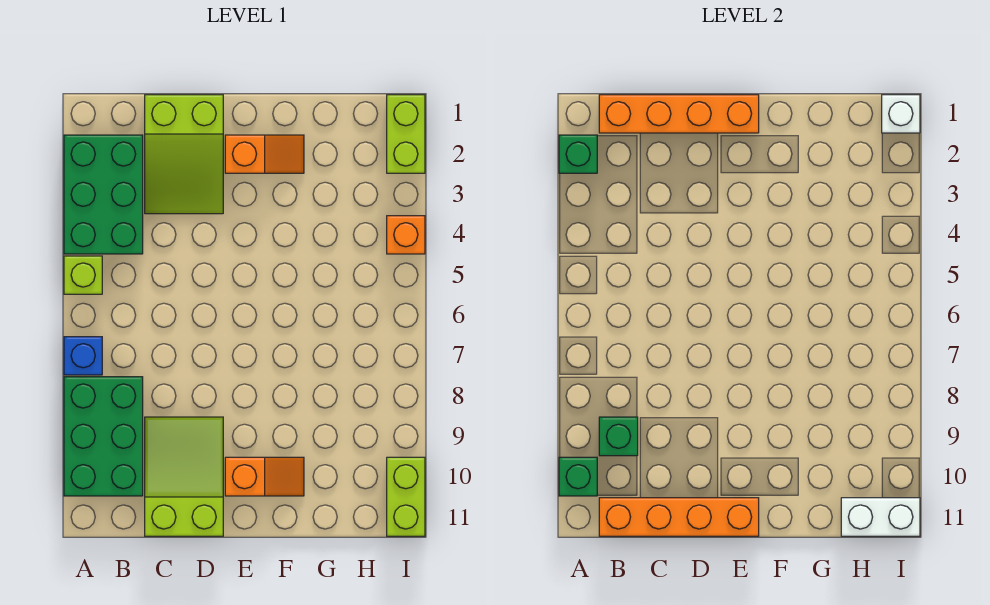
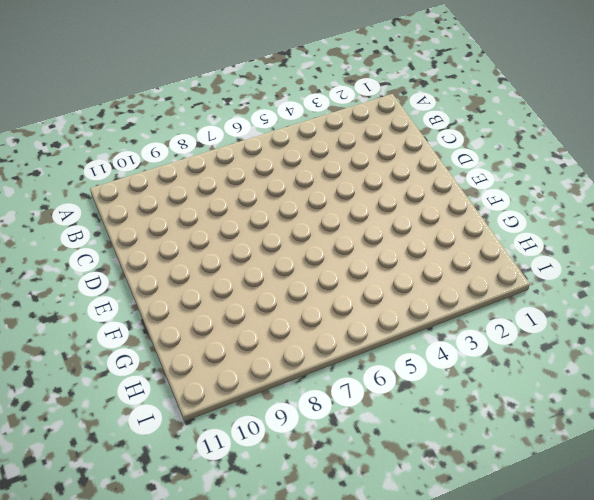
none -> green 2x3 brick [64,135,143,254]
none -> lime 1x1 brick [64,256,102,294]
none -> blue 1x1 brick [64,337,102,375]

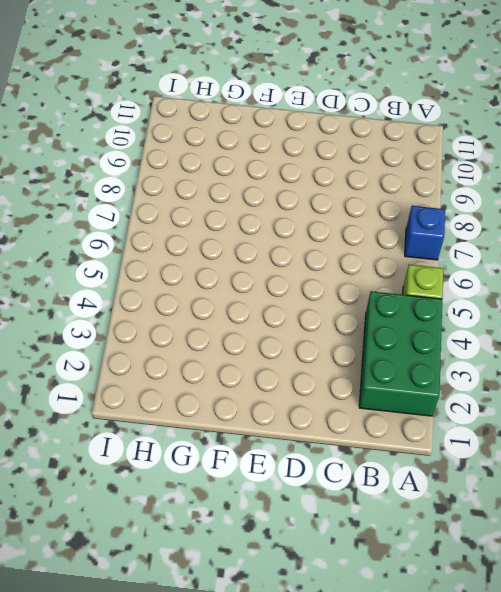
none -> green 2x3 brick [64,377,143,496]
none -> lime 2x3 slope [145,95,223,214]
none -> lime 2x3 slope [145,417,223,536]

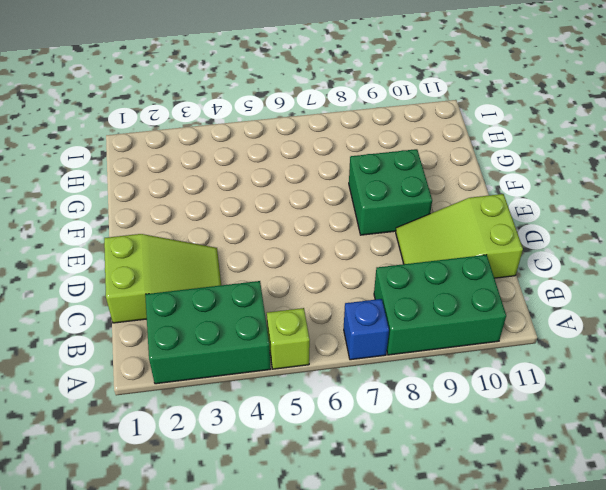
green 2x2 brick [349,149,432,235] -> none
none -> orange 1x2 slope [225,135,304,173]
none -> orange 1x2 slope [225,457,304,496]
none -> lime 1x2 brick [387,95,425,173]

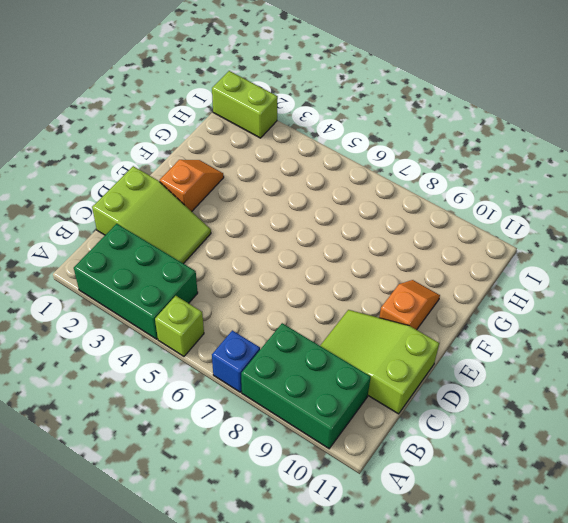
none -> orange 1x1 brick [387,216,425,254]
none -> lime 1x2 brick [387,457,425,536]
none -> green 1x1 brick [559,135,597,173]

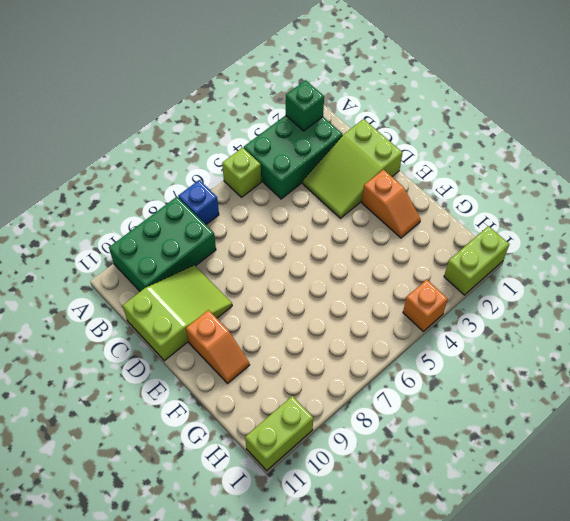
none -> green 1x1 brick [559,457,597,496]
none -> orange 1x4 brick [599,95,759,133]
none -> green 1x1 brick [599,417,638,456]

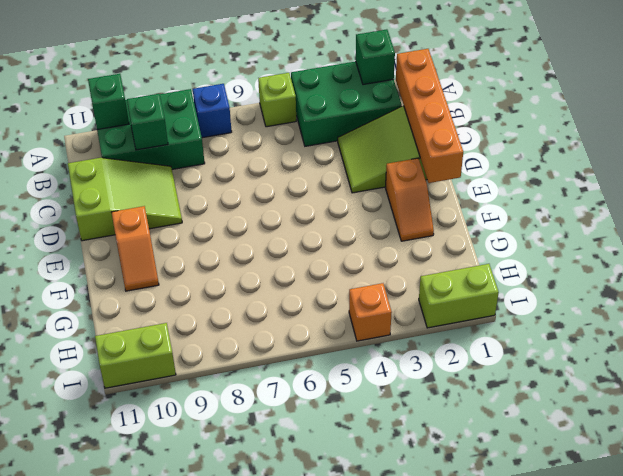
none -> orange 1x4 brick [599,498,759,536]
none -> white 1x2 brick [841,498,920,536]
none -> white 1x1 brick [882,95,920,133]

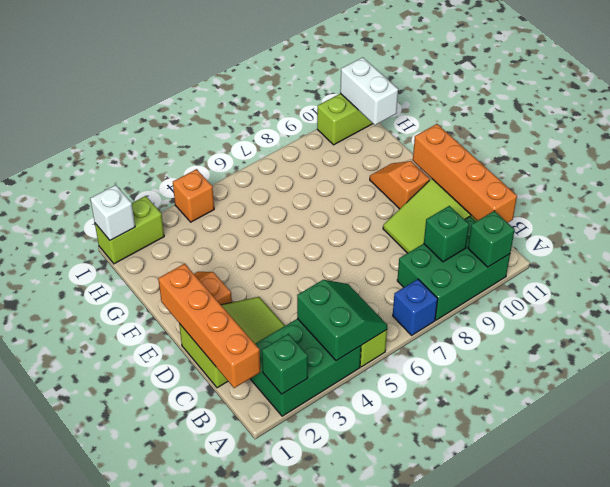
green 2x2 slope [297,280,387,361] -> none

